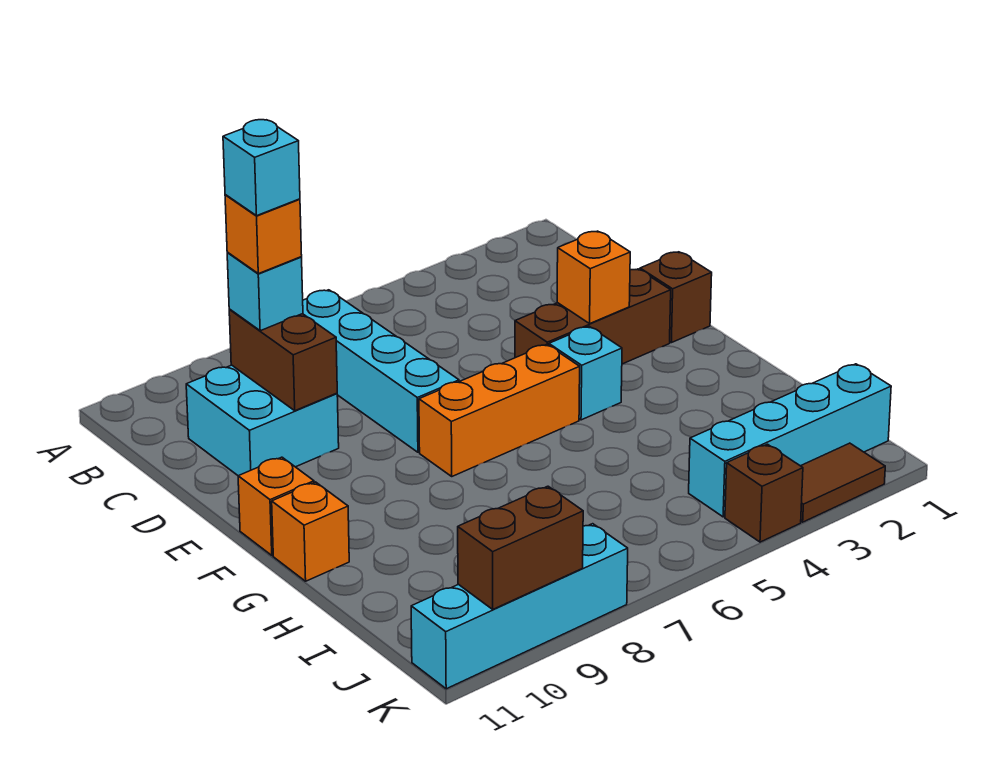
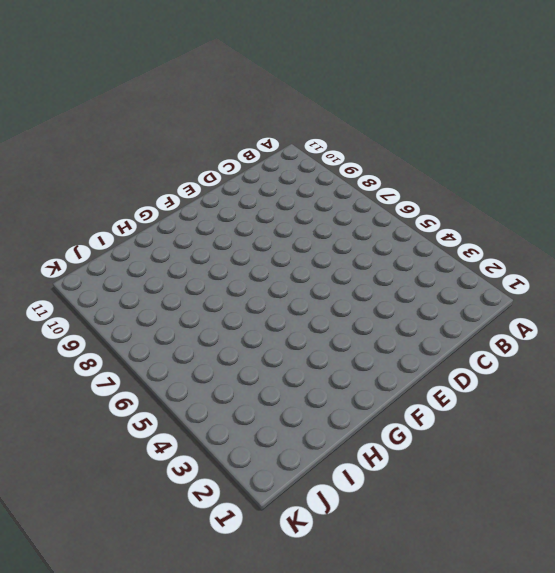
none -> cyan 1x4 brick [303,290,459,452]
none -> cyan 2x2 brick [186,365,339,476]
none -> brown 1x1 brick [640,252,712,343]

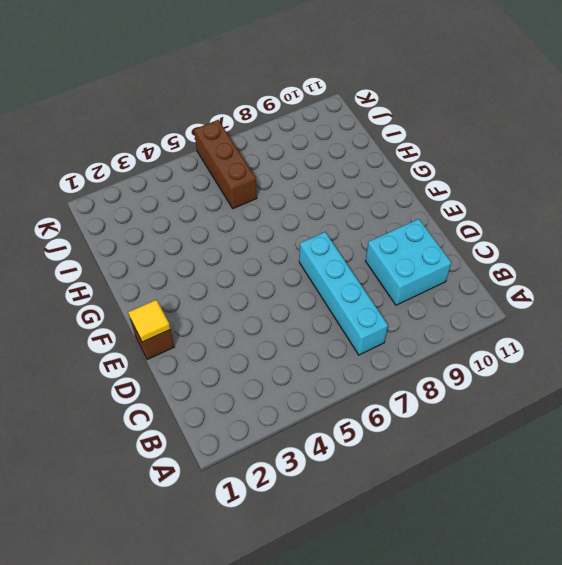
yellow 1x1 tile [128,300,170,342] -> none
brown 1x3 brick [194,120,257,209] -> brown 1x3 brick turned to [515,269,671,364]
none -> cyan 1x1 brick [549,326,622,420]
none -> orange 1x3 brick [419,344,580,476]
none -> orange 1x1 brick [238,457,314,555]

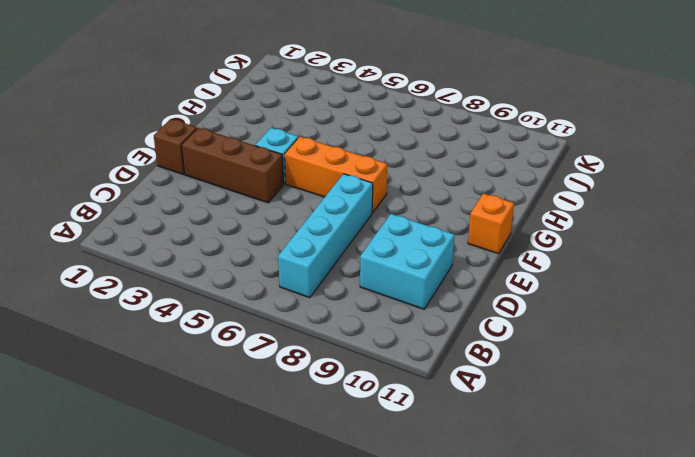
none -> orange 1x1 brick [272,482,349,581]
none -> cyan 1x4 brick [689,364,891,517]
none -> brown 1x2 tile [801,443,885,522]

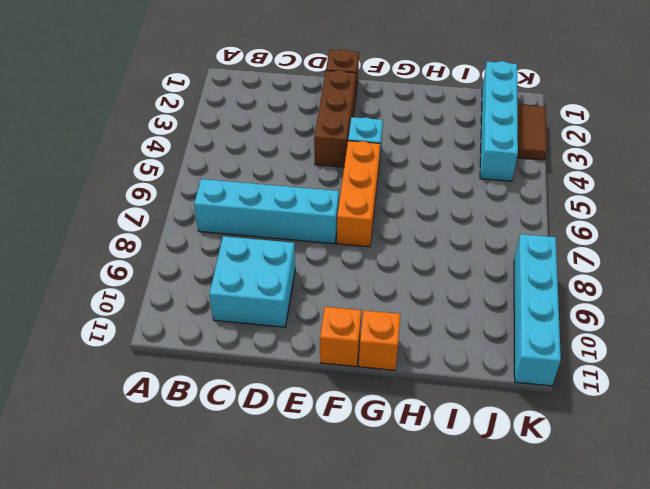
none -> brown 1x1 brick [725,444,803,542]
none -> brown 1x2 brick [229,310,337,411]
none -> orange 1x1 brick [557,231,630,323]

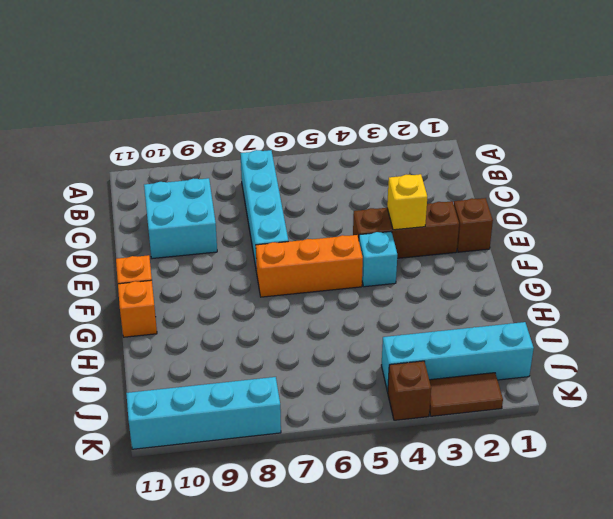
yellow 1x1 brick [387,174,427,230] -> orange 1x1 brick [557,231,630,323]
none -> brown 1x2 brick [229,310,337,411]
none -> brown 1x2 brick [458,486,583,609]
none -> cyan 1x1 brick [227,253,303,331]

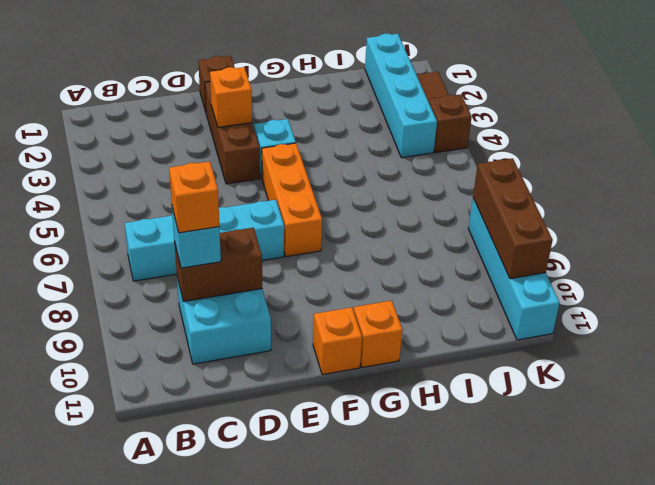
brown 1x3 brick [473,158,553,279] -> brown 1x2 brick [458,486,583,609]
none -> cyan 1x1 brick [223,120,300,216]

